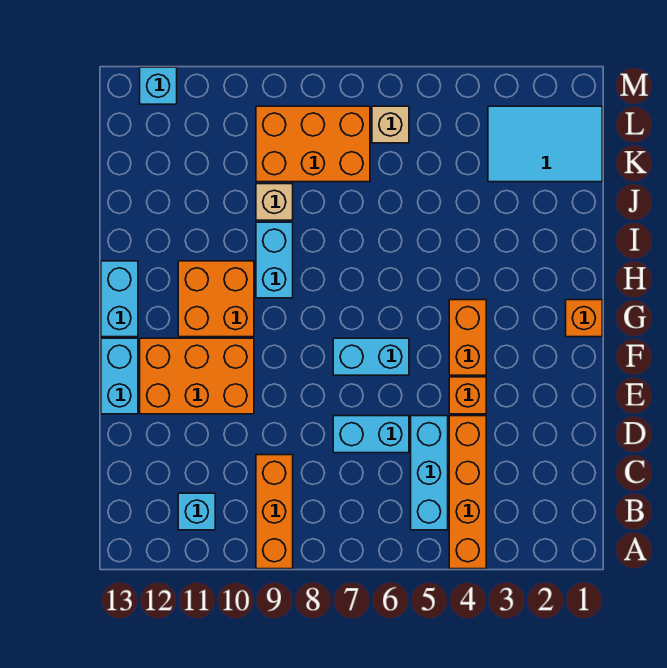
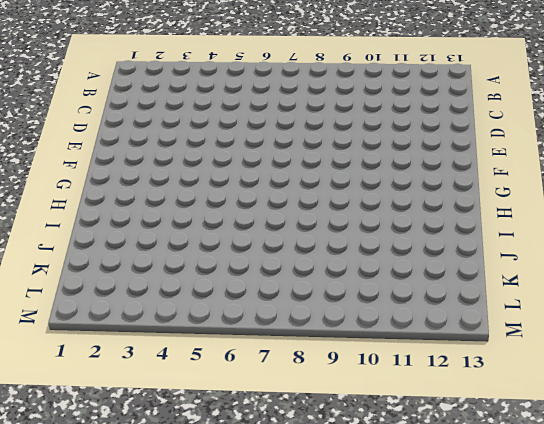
none -> orange 1x4 brick [449,416,486,569]
none -> orange 1x3 brick [256,455,293,569]
none -> cyan 1x3 brick [411,416,448,530]

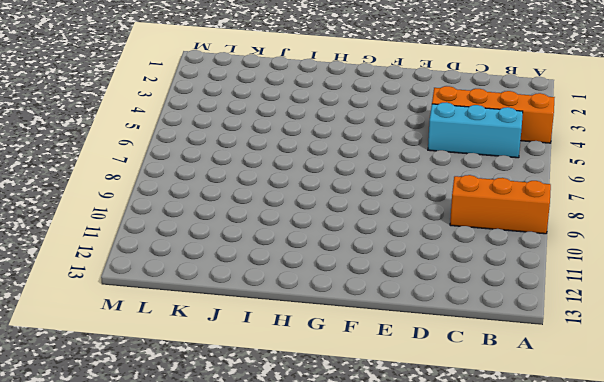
none -> cyan 1x1 brick [178,493,215,530]
none -> cyan 1x2 brick [333,416,409,453]
none -> orange 1x1 brick [449,377,486,414]

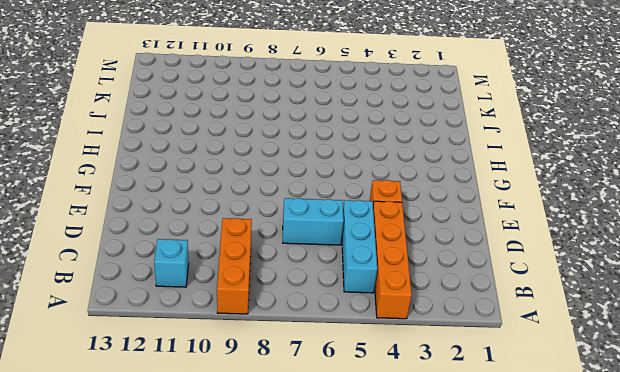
none -> orange 2x3 brick [140,338,254,414]
none -> cyan 1x2 brick [101,338,138,414]
none -> orange 1x2 brick [449,300,486,375]

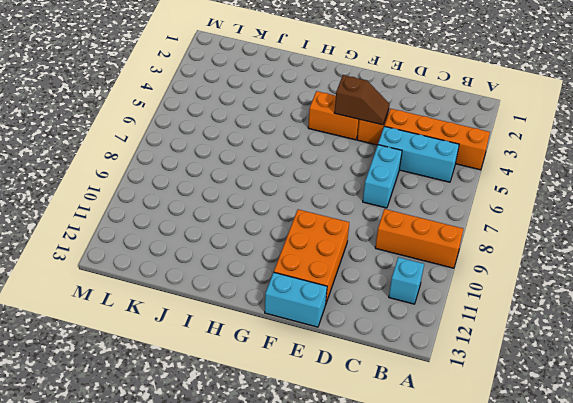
brown 1x2 slope [334,75,390,125] -> none
none -> cyan 1x2 brick [333,338,409,375]
none -> orange 1x1 brick [566,300,602,337]
none -> orange 2x2 brick [178,261,254,337]

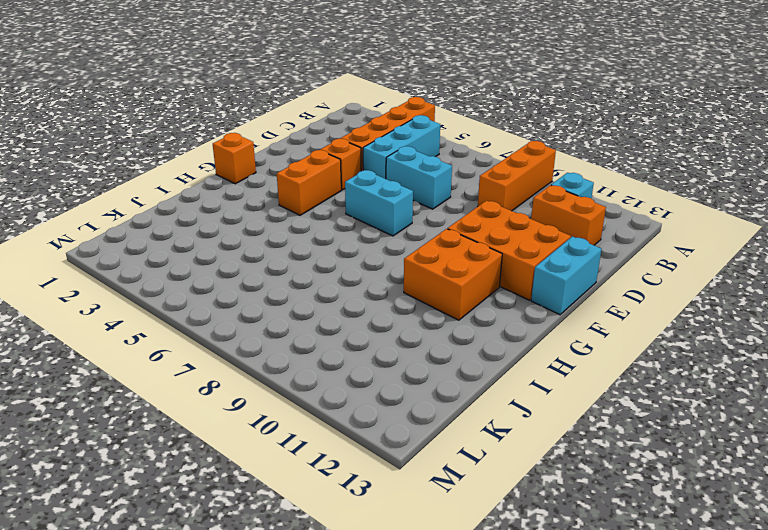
orange 1x2 brick [531,185,606,245] -> none
none -> cyan 1x2 brick [101,261,138,337]
none -> cyan 1x2 brick [256,222,293,298]
none -> tan 1x1 brick [256,184,293,220]

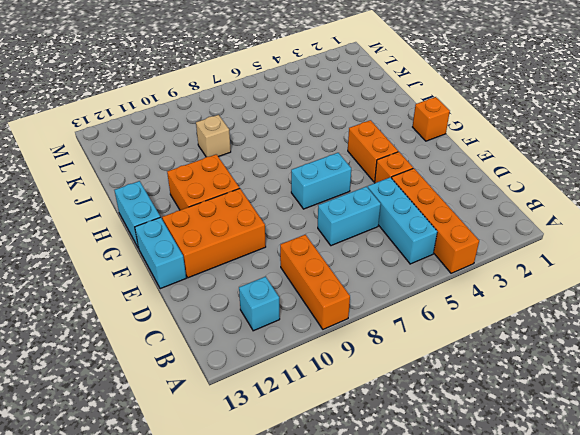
none -> cyan 1x2 brick [256,222,293,298]
none -> cyan 2x3 tile [488,106,602,182]
none -> orange 2x3 brick [256,106,370,182]

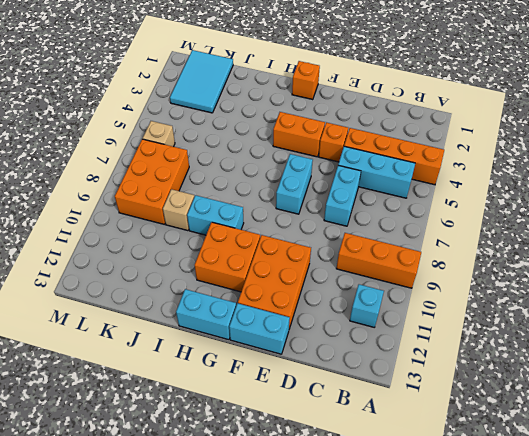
none -> cyan 1x1 brick [140,67,177,104]

